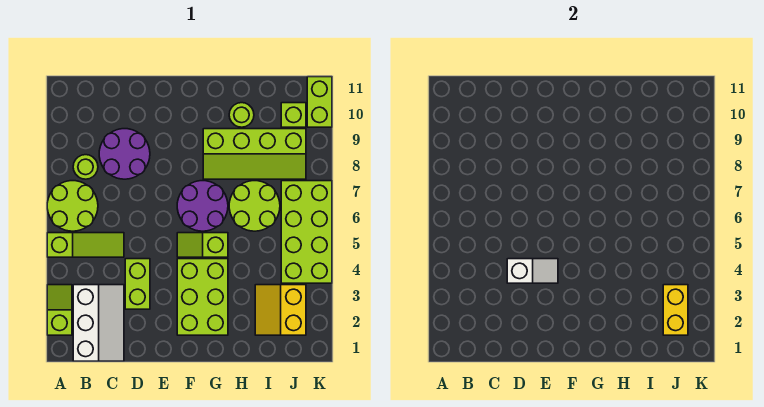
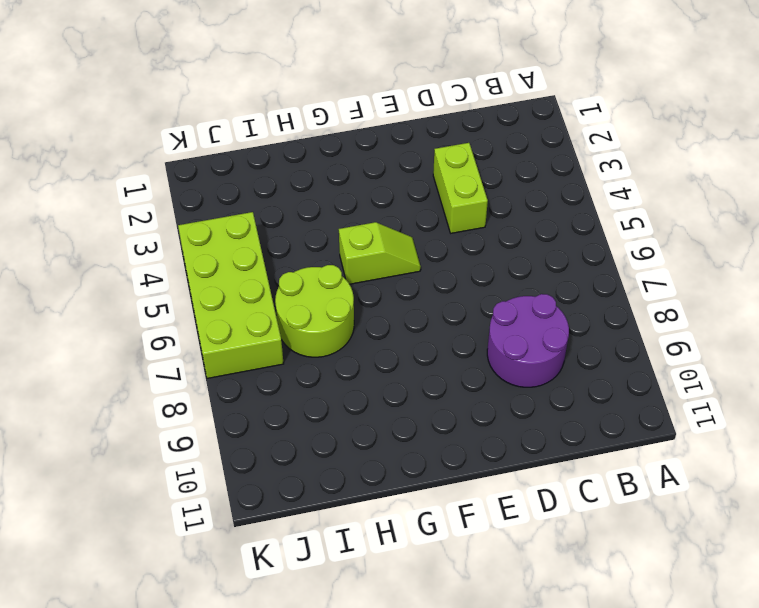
none -> lime 1x2 slope [47,285,72,335]
none -> lime 1x3 slope [47,233,124,257]
none -> lime 2x2 round brick [47,181,98,231]

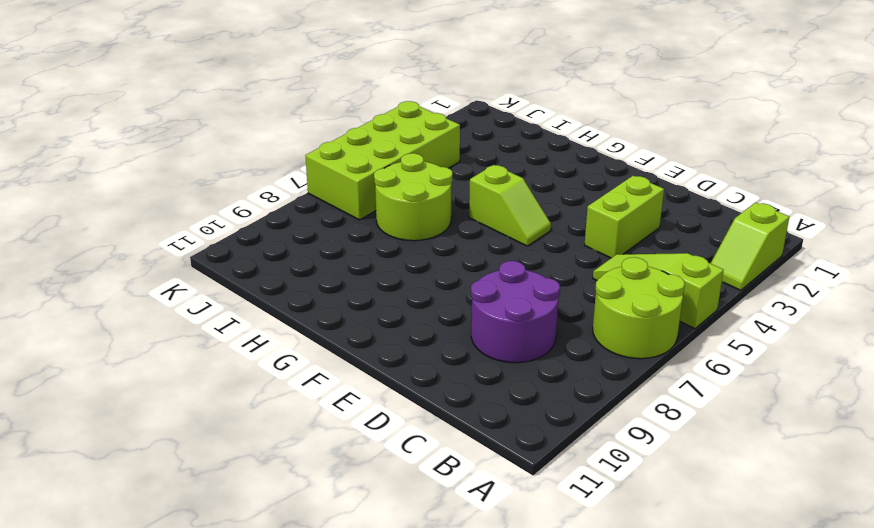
none -> white 2x3 slope [73,285,124,361]
none -> lime 1x1 round brick [73,155,98,179]
none -> lime 2x3 brick [177,259,228,335]

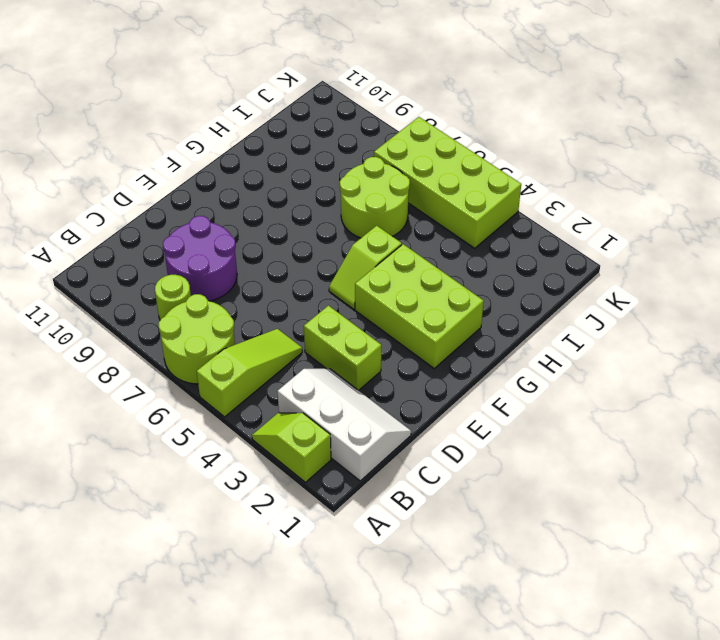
none -> purple 2x2 round brick [177,181,228,231]
none -> lime 2x4 slope [203,129,306,179]
none -> lime 1x1 round brick [229,103,254,127]

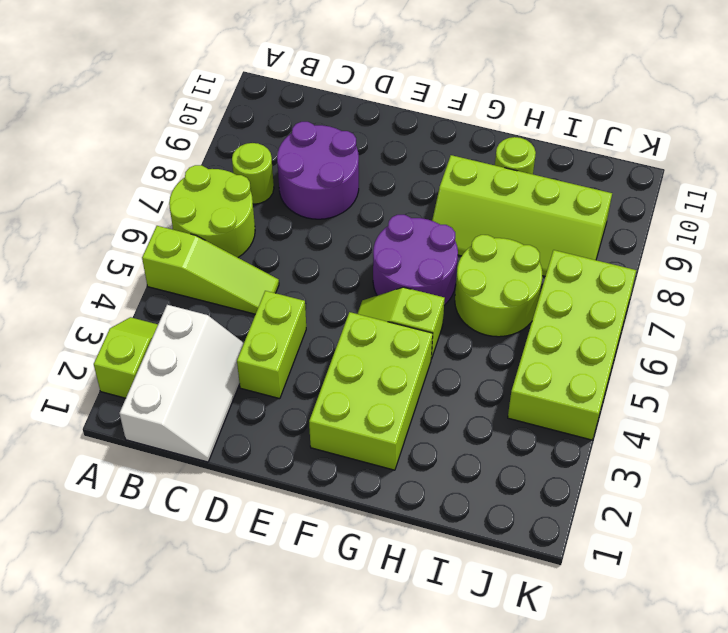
none -> yellow 2x2 slope [255,285,306,335]
none -> lime 1x1 brick [281,103,306,127]
none -> lime 1x2 brick [307,77,332,127]

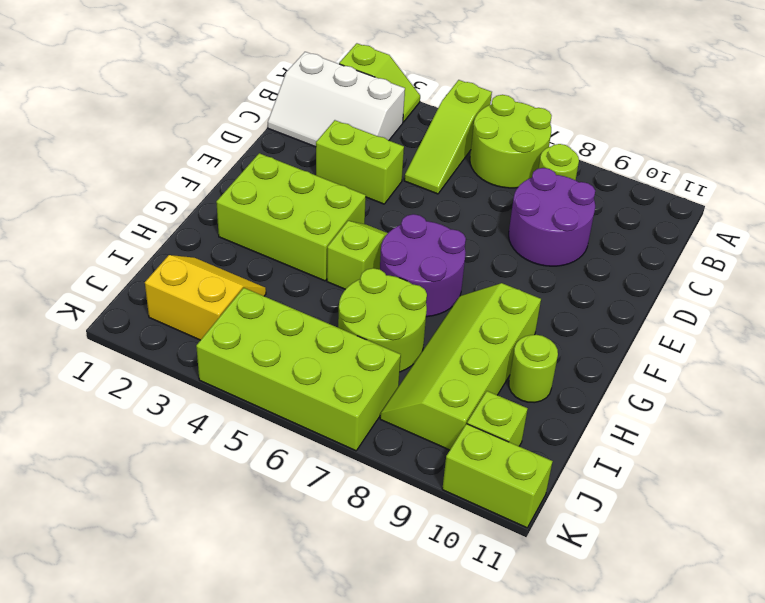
none -> white 1x2 slope [507,259,558,283]
none -> yellow 1x2 brick [663,285,688,335]

